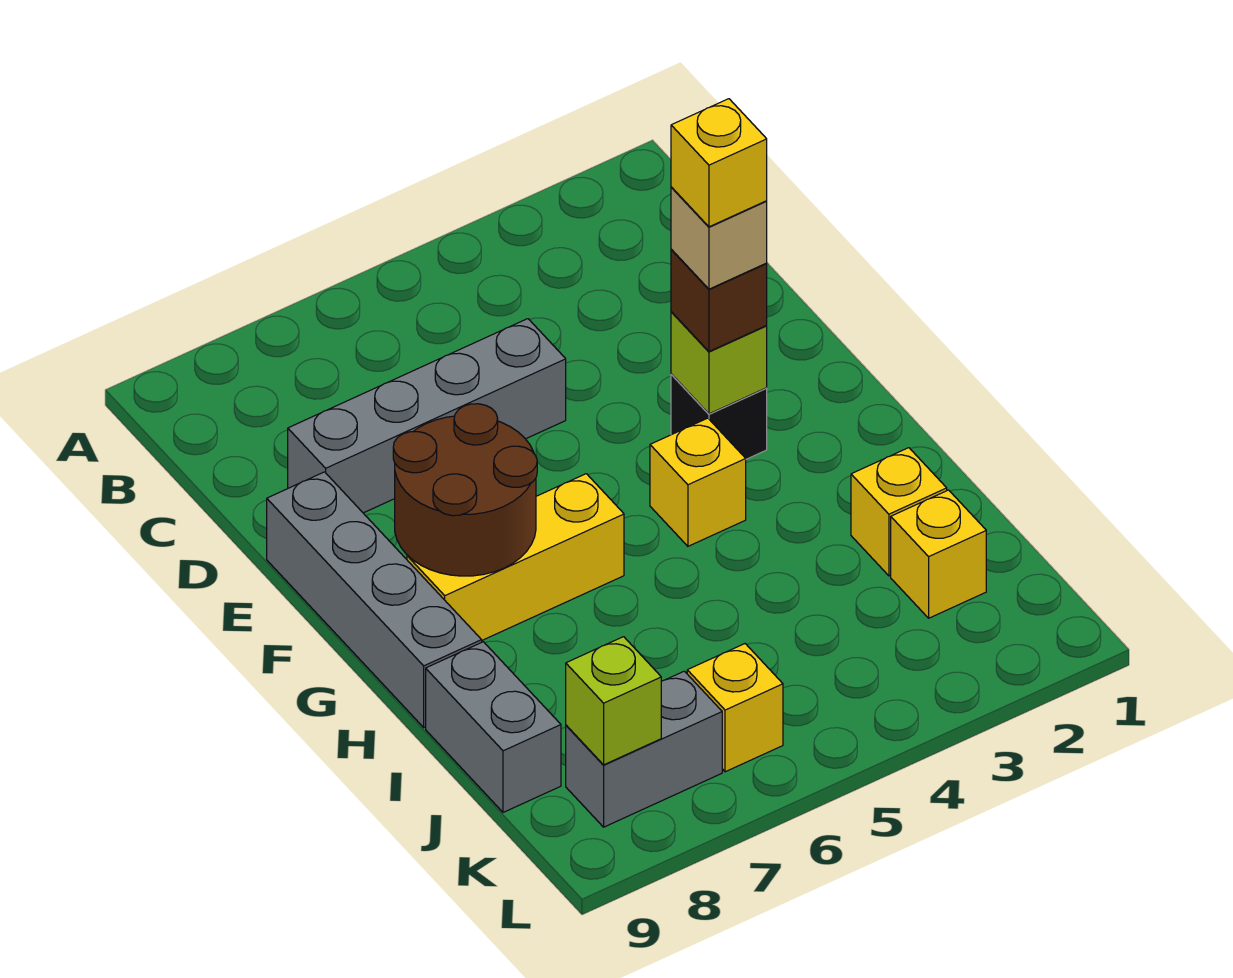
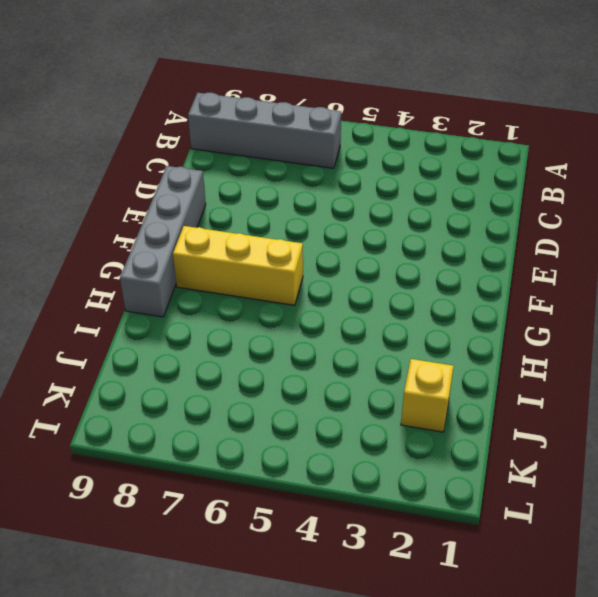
grey 1x4 brick [188,93,341,168] -> grey 1x4 brick moved to [288,319,566,513]
none -> black 1x1 brick [671,374,767,459]
none -> yellow 1x1 brick [650,418,746,546]
none -> yellow 1x1 brick [851,448,947,576]

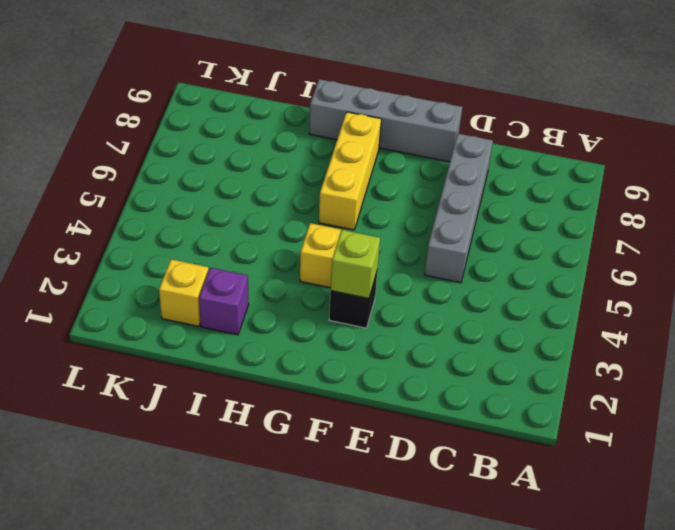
purple 1x1 brick [199,268,249,335] -> yellow 1x1 brick [851,448,947,576]
none -> grey 1x2 brick [426,642,561,812]
none -> yellow 1x1 brick [687,644,783,772]
none -> grey 1x2 brick [566,671,722,827]

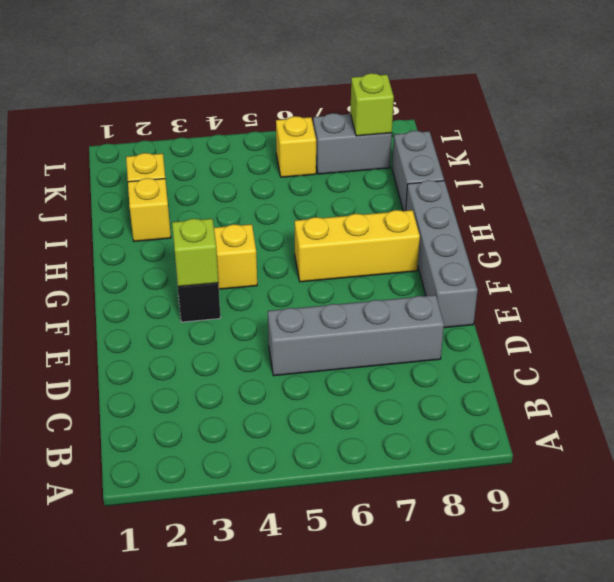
none -> brown 2x2 round brick [393,404,537,576]
none -> brown 1x1 brick [671,249,767,351]
none -> tan 1x1 brick [671,187,767,289]

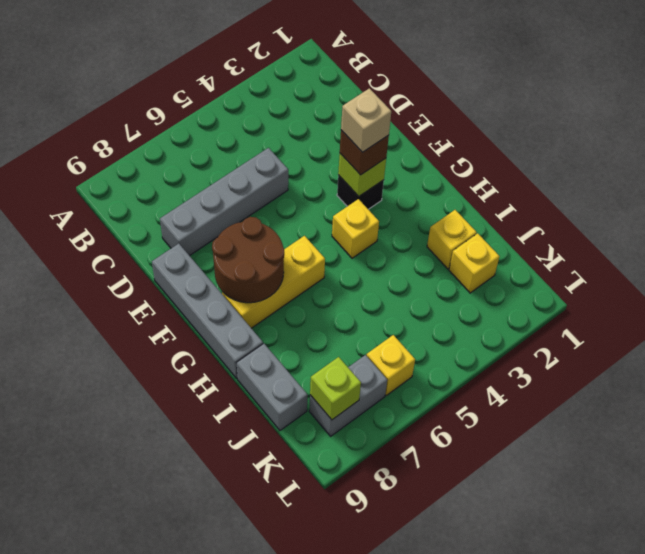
none -> yellow 1x1 brick [671,99,767,227]

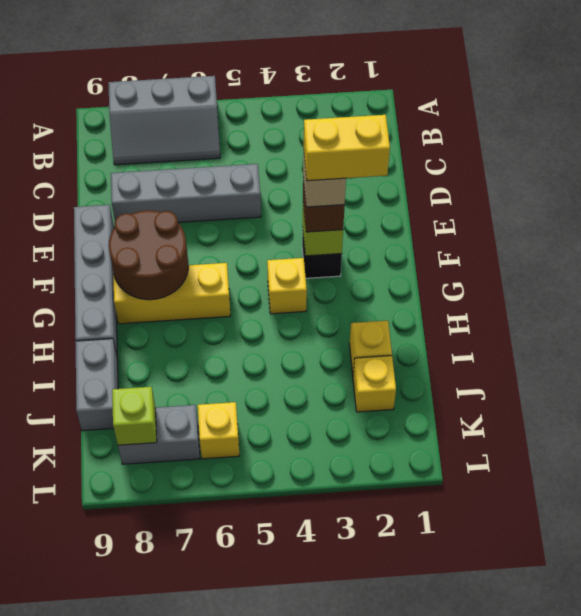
grey 2x3 slope [108,76,220,165] -> none
yellow 1x2 brick [304,115,390,181] -> yellow 1x1 brick [671,99,767,227]

